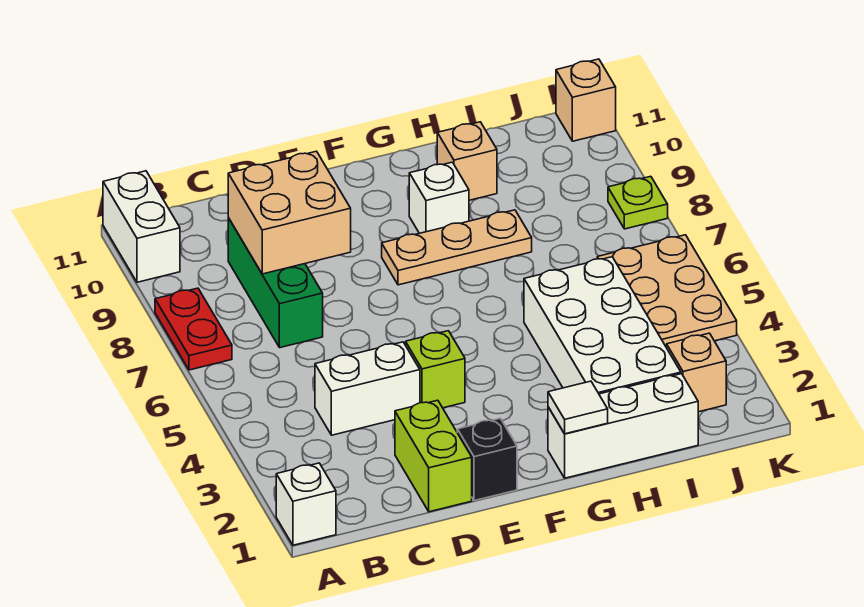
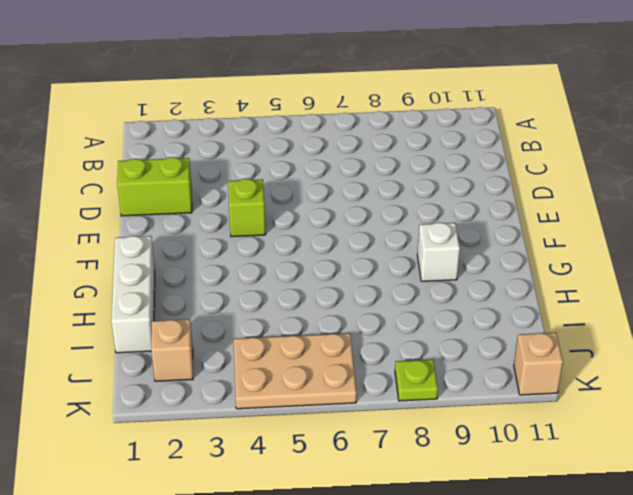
none -> white 1x1 brick [276,463,336,545]
none -> red 1x2 plate [155,288,232,370]
none -> white 1x2 brick [103,171,180,282]

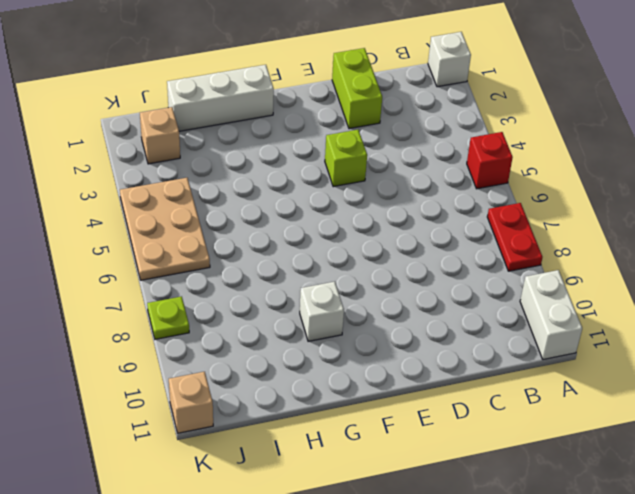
red 1x1 brick [467,132,513,189] -> none
none -> white 1x2 brick [315,342,420,435]
none -> green 1x3 brick [228,218,323,348]
none -> black 1x1 brick [457,418,517,501]

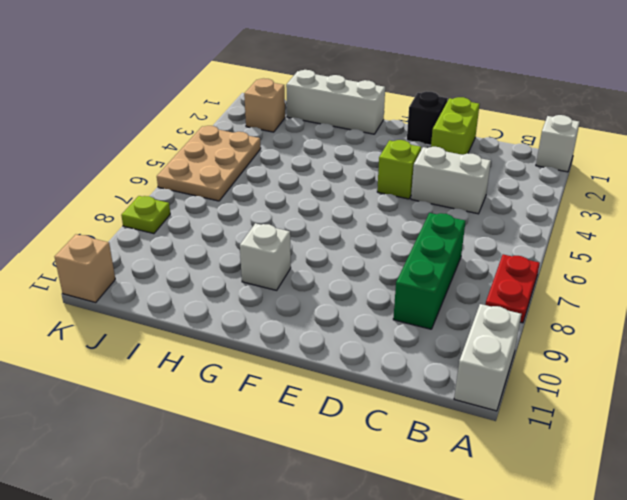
none -> tan 1x3 plate [382,210,532,285]
none -> white 2x4 brick [524,257,681,394]
none -> tan 1x1 brick [437,122,497,200]

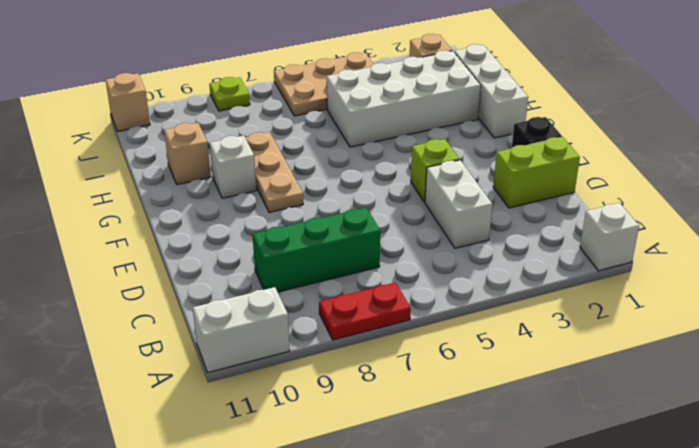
none -> tan 2x2 brick [228,151,351,274]
none -> white 1x1 tile [548,381,608,434]

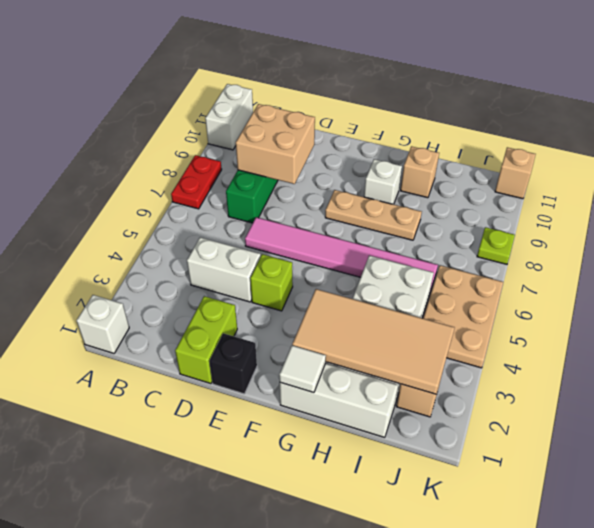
pink 1x6 tile [245,217,438,292] -> none
tan 2x4 tile [292,289,455,394] -> none

